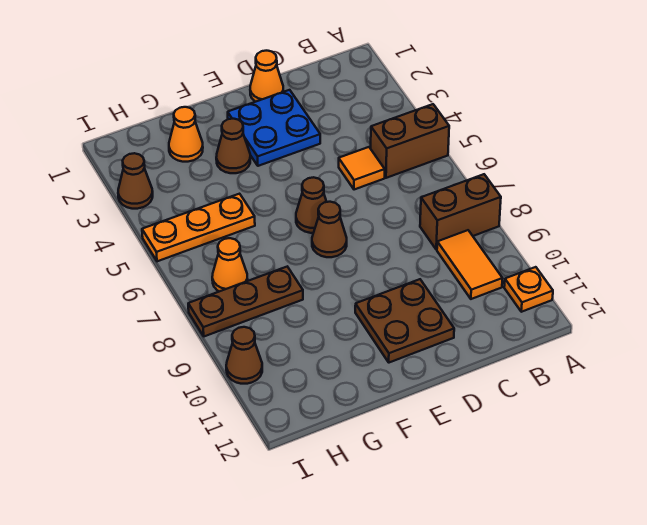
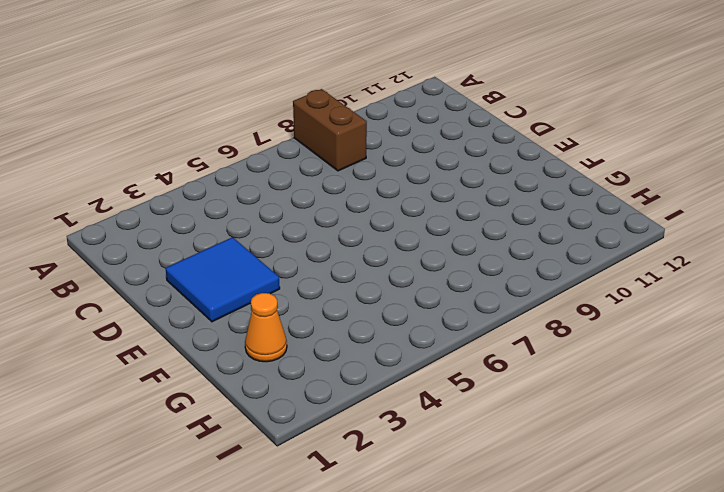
blue 2x2 tile [166,237,280,322] -> blue 2x2 plate [228,90,320,166]
none -> brown 1x2 brick [371,104,449,178]
none -> orange 1x1 plate [504,267,553,312]
none -> orange 1x2 tile [437,230,503,299]

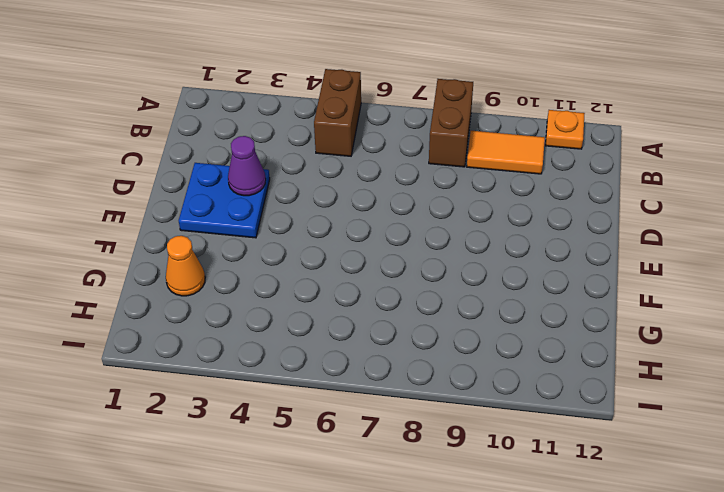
purple 1x1 cone [228,136,266,196] -> none
none -> orange 1x1 tile [339,147,385,190]
none -> orange 1x1 cone [250,51,283,102]
none -> brown 2x2 plate [355,279,454,363]

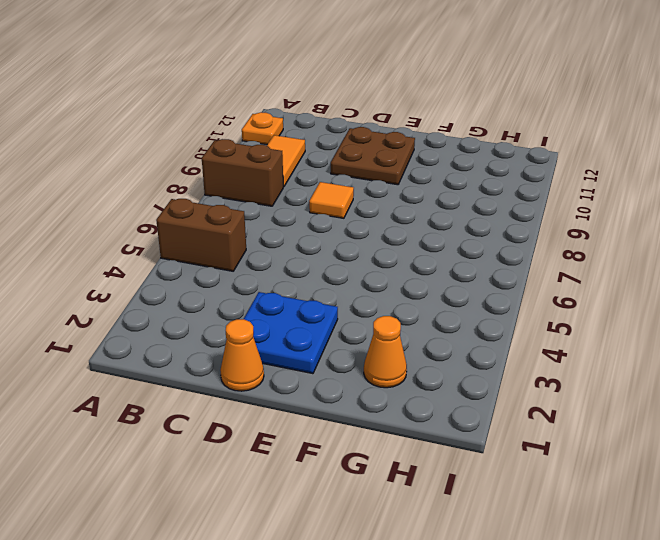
orange 1x1 tile [309,182,354,218] -> orange 1x1 tile moved to [339,147,385,190]
none -> brown 1x1 cone [296,177,326,233]
none -> brown 1x1 cone [312,202,347,257]
none -> brown 1x1 cone [216,119,250,173]

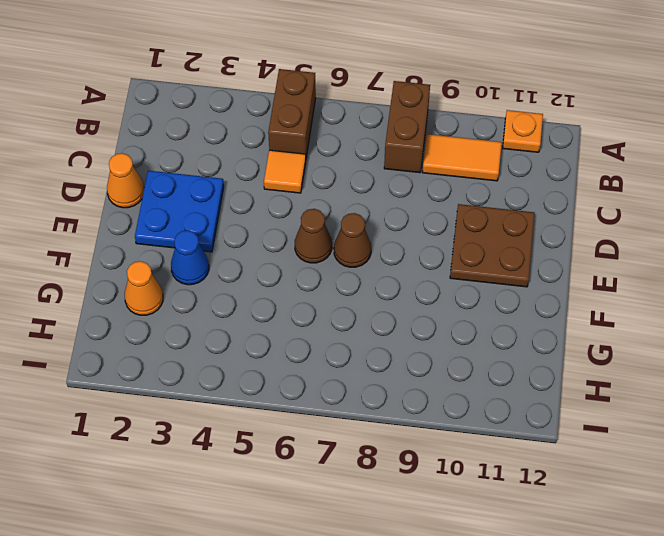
blue 1x1 cone [171,230,209,285] -> brown 1x1 cone [216,119,250,173]
none -> orange 1x3 plate [142,194,255,261]
none -> brown 1x3 plate [188,267,303,336]
none -> orange 1x1 cone [212,238,247,292]

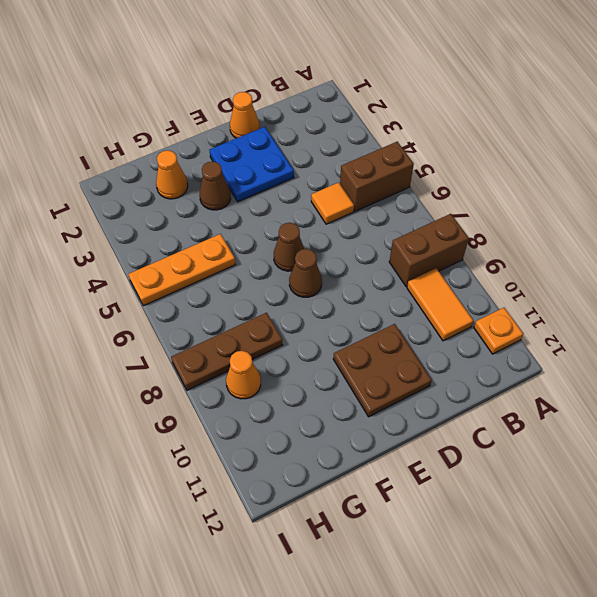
orange 1x1 cone [226,351,261,399] -> orange 1x1 cone moved to [212,238,247,292]
none -> brown 1x1 cone [118,153,153,209]
none -> brown 1x1 cone [226,327,262,384]

